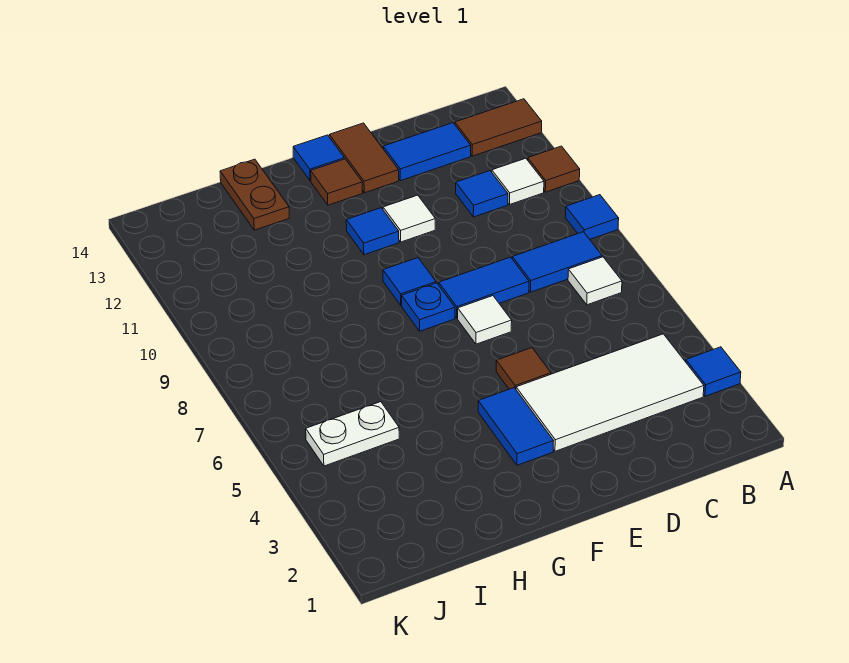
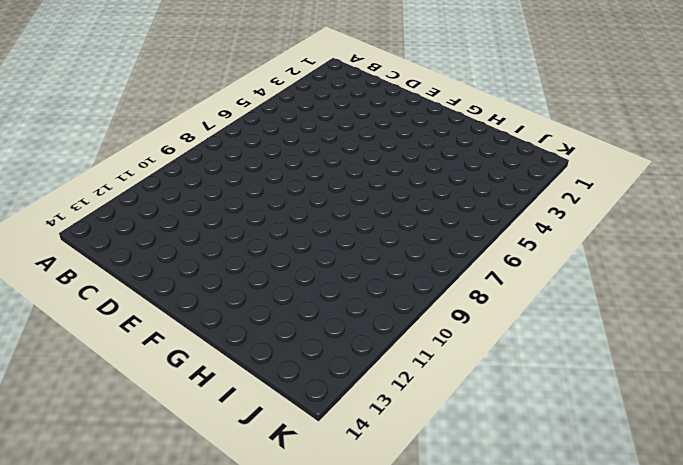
none -> blue 1x1 tile [686,347,741,396]
none -> blue 1x1 tile [565,195,619,239]
none -> brown 1x1 tile [528,146,580,192]

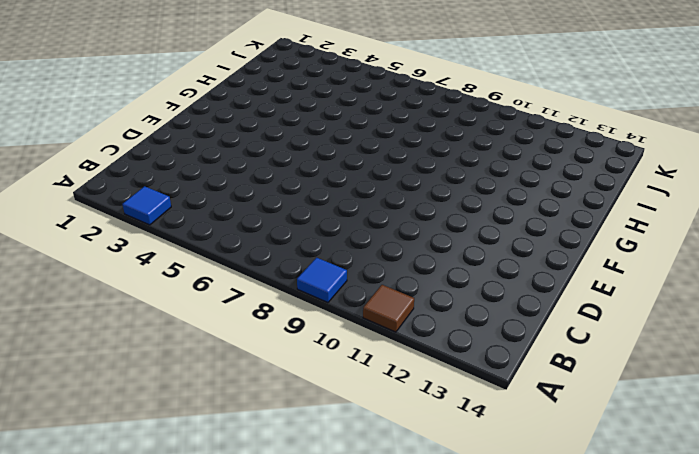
none -> brown 1x2 tile [455,99,542,156]
none -> white 2x4 tile [516,334,704,451]
none -> white 1x1 tile [568,257,622,305]

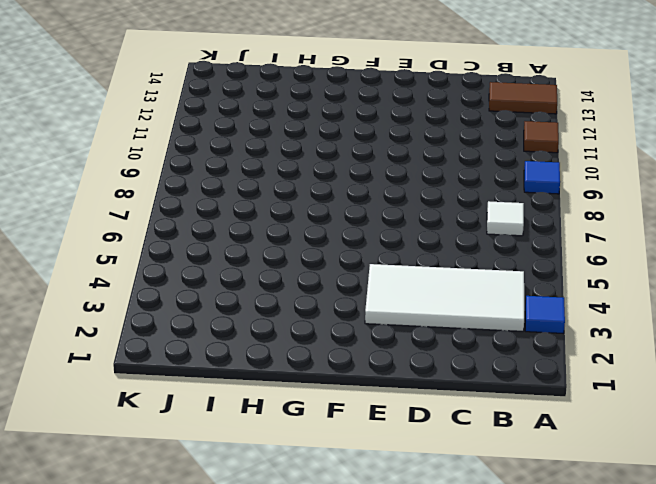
none -> blue 1x2 tile [512,232,602,292]
none -> white 1x1 tile [492,158,544,204]
none -> blue 1x1 tile [456,171,508,217]

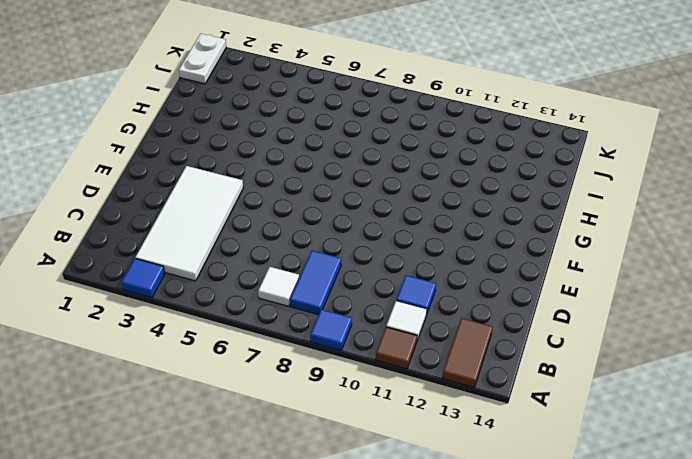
white 1x2 plate [179,34,226,84] -> white 1x2 plate moved to [306,402,399,466]
none -> blue 1x2 tile [383,123,471,181]
none -> blue 1x2 tile [439,257,529,318]
none -> brown 1x1 tile [496,348,551,389]

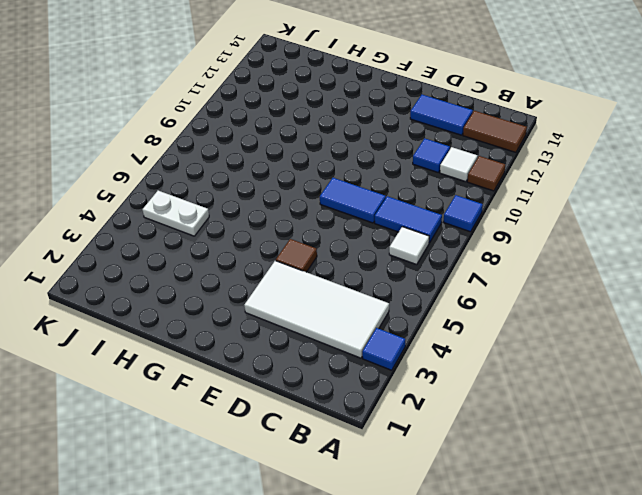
none -> white 1x1 tile [458,296,512,344]
none -> white 1x1 tile [383,195,435,242]
none -> brown 1x2 tile [329,123,399,193]

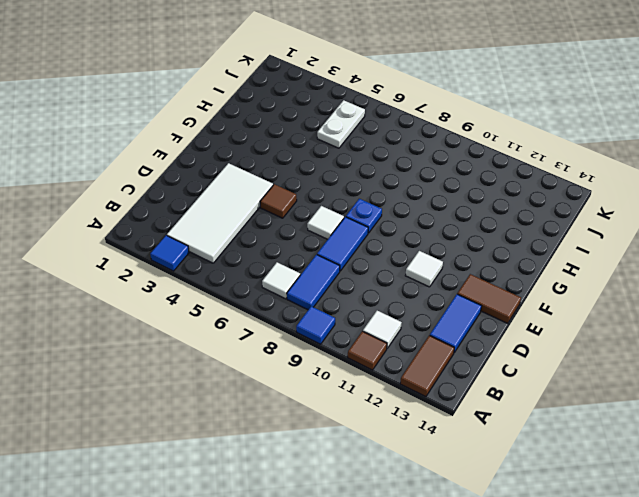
none -> blue 1x1 tile [456,171,508,217]
none -> blue 1x2 tile [478,388,553,465]
none -> blue 1x1 tile [383,258,436,305]

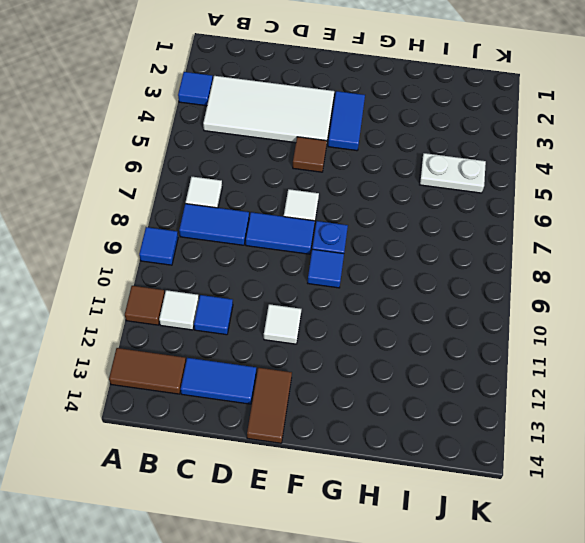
none -> blue 1x1 tile [346,208,399,255]
none -> brown 1x1 tile [311,159,363,205]
none -> blue 1x1 tile [293,135,344,181]

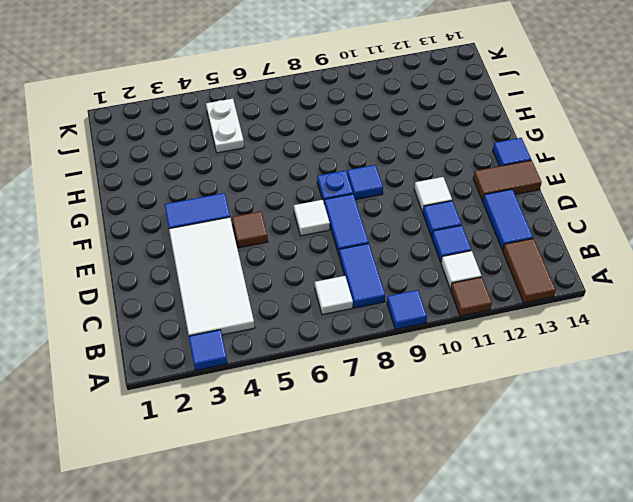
blue 1x1 tile [423,201,461,237] -> blue 1x1 tile moved to [346,208,399,255]
none -> brown 1x1 tile [311,159,363,205]
none -> brown 1x2 plate [220,159,289,230]

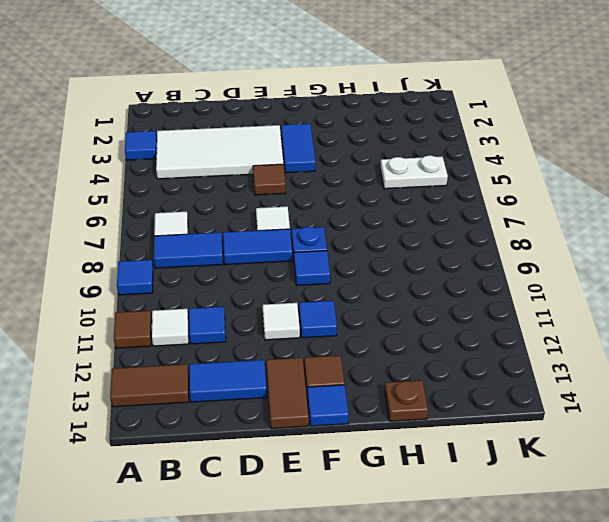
brown 1x1 plate [385,380,428,421] -> brown 1x2 plate [220,159,289,230]

